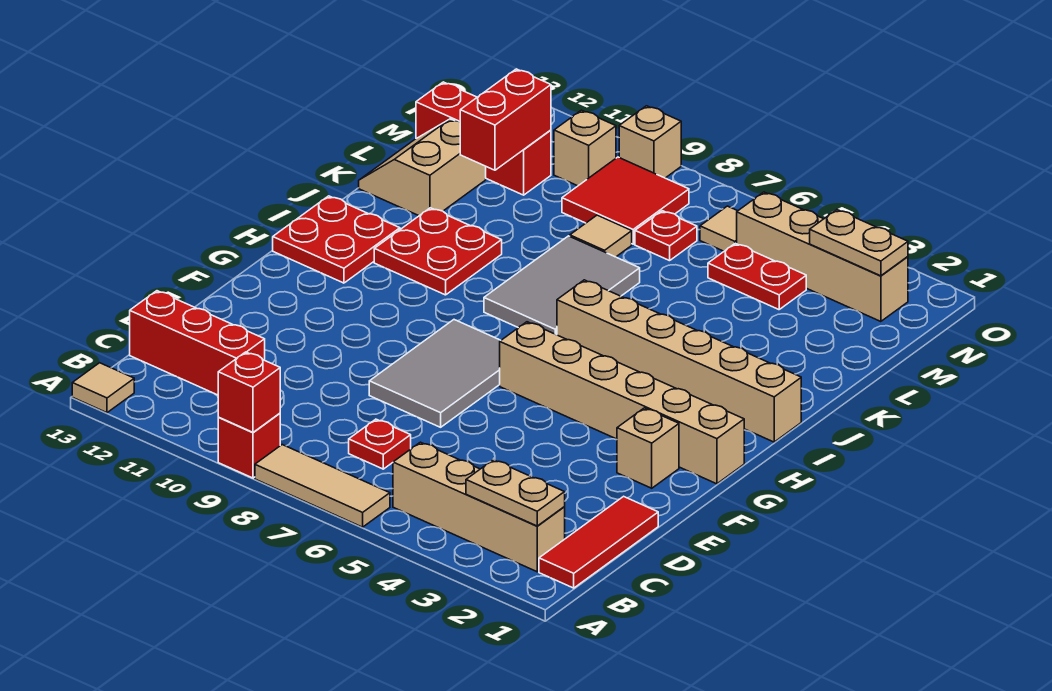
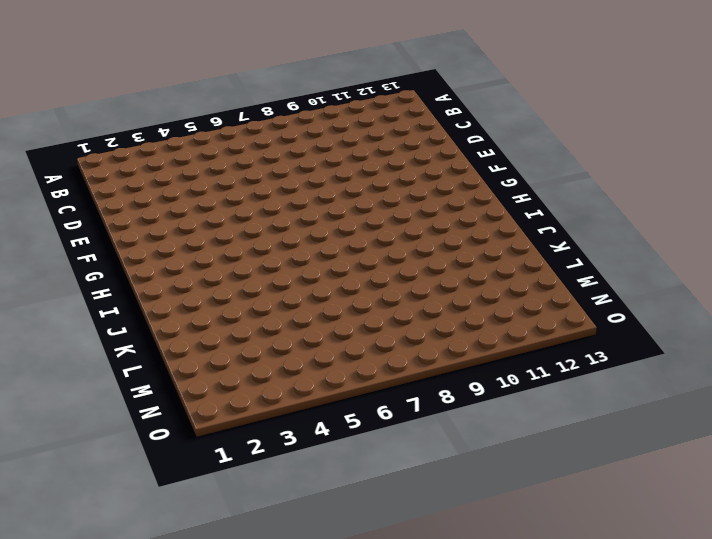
none -> tan 1x3 tile [255,445,390,527]
none -> red 1x1 brick [218,413,280,478]
none -> tan 1x1 tile [72,363,134,413]

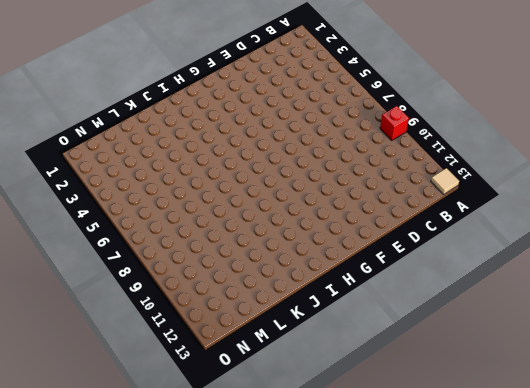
none -> tan 1x3 tile [255,445,390,527]
none -> red 1x3 tile [539,496,658,588]
none -> tan 1x4 brick [393,442,565,572]

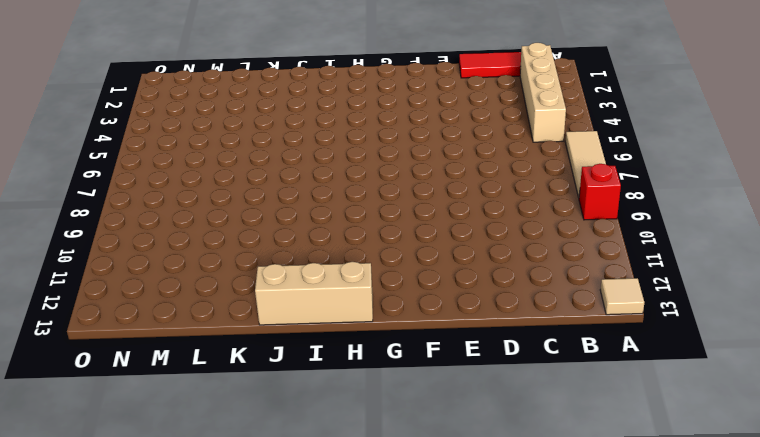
tan 1x3 brick [255,262,373,325] -> red 2x2 plate [273,196,400,283]
none -> red 1x1 plate [349,419,411,469]
none -> red 1x3 brick [130,291,265,395]
none -> grey 2x3 tile [369,320,501,427]

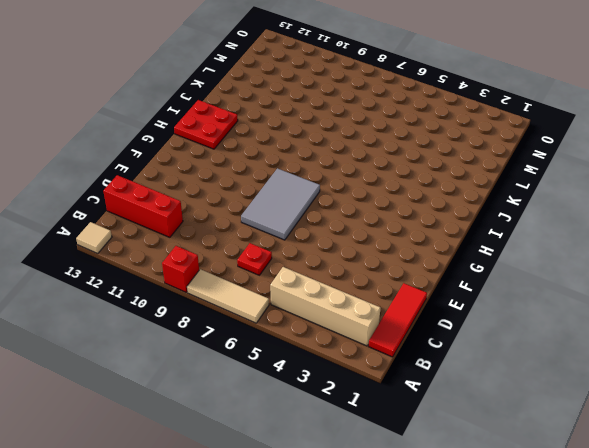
none -> tan 1x1 brick [617,408,679,488]
none -> tan 1x6 brick [500,322,744,484]
none -> tan 1x6 brick [557,280,801,442]

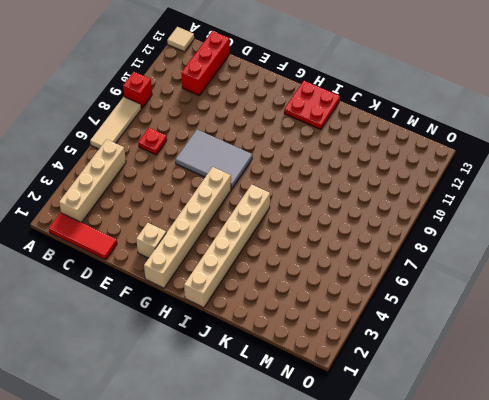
none -> grey 2x3 tile [484,236,640,335]
none -> red 2x2 plate [374,208,502,295]
none -> tan 2x2 slope [359,119,486,216]

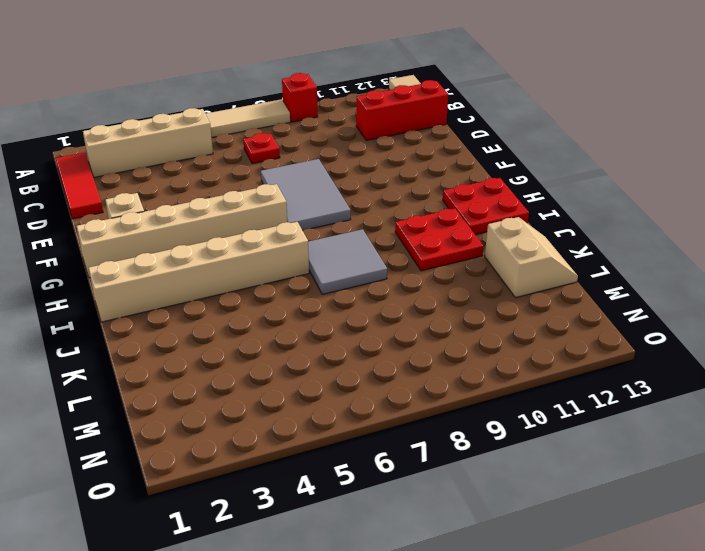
grey 2x2 tile [308,229,387,294] -> grey 2x3 tile [484,236,640,335]
none -> tan 1x1 tile [570,215,632,257]
none -> red 1x2 plate [708,243,806,310]
none -> red 1x1 plate [635,211,697,261]

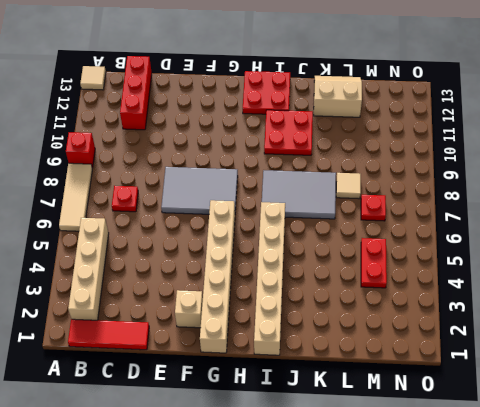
none -> red 2x2 tile [562,157,689,244]
none -> red 1x3 brick [416,82,551,195]
none -> tan 1x4 brick [737,192,908,322]

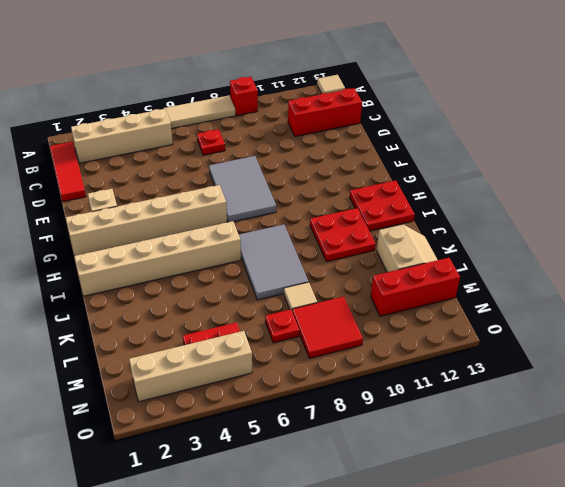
none -> tan 1x1 tile [700,206,737,251]
none -> tan 1x1 brick [554,110,616,186]
none -> tan 1x1 brick [619,106,681,178]

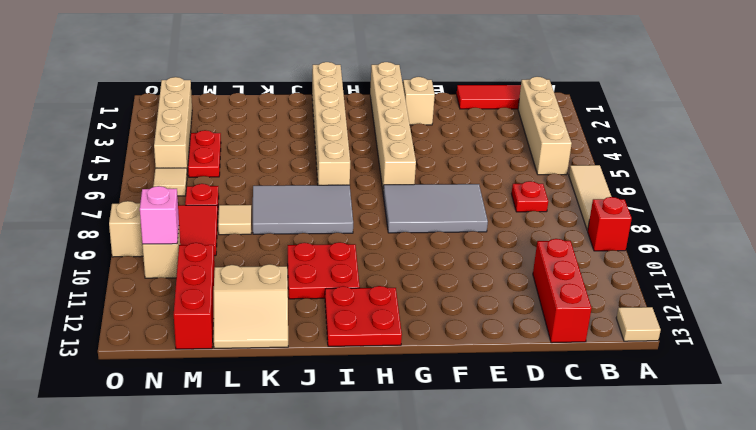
pink 1x1 brick [140,186,179,244] -> none
none -> red 1x1 brick [218,352,280,432]
none -> tan 1x2 plate [466,460,565,526]
none -> red 1x2 brick [460,69,551,170]

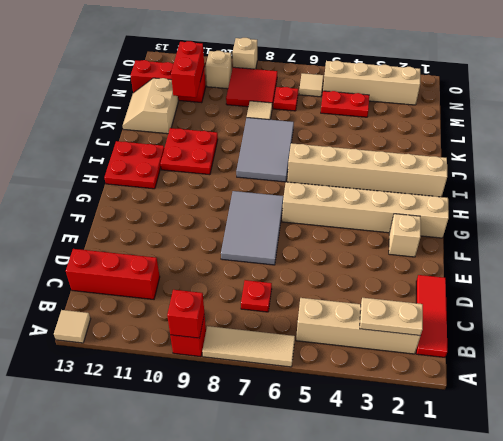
none -> tan 1x2 plate [810,210,908,276]

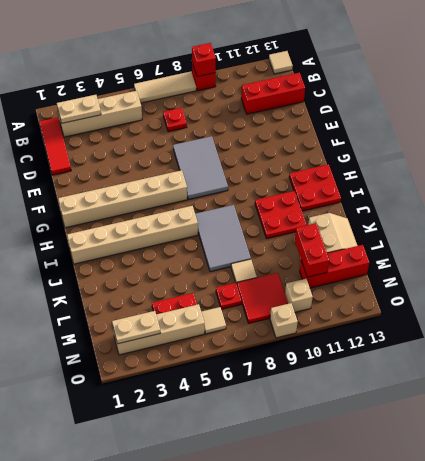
none -> tan 1x1 brick [617,408,679,488]

